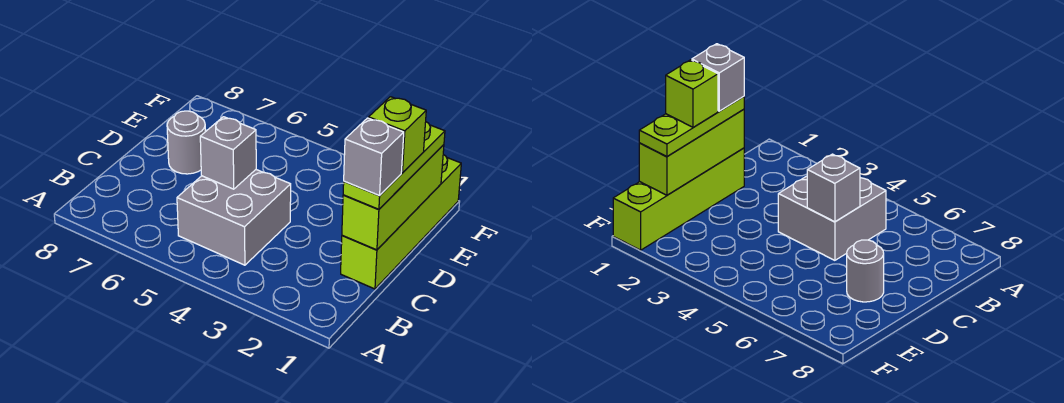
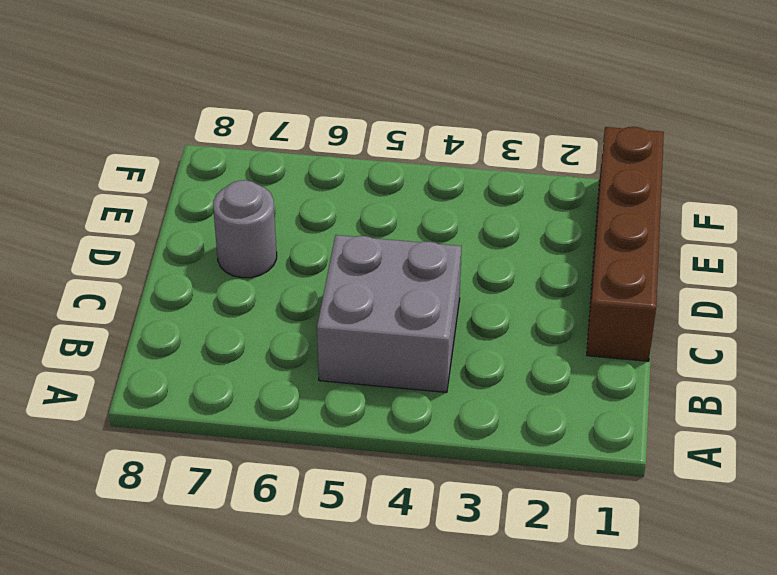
brown 1x4 brick [587,127,664,361] -> lime 1x4 brick [341,155,461,289]
none -> lime 1x3 brick [342,145,444,250]
none -> grey 1x1 brick [200,117,256,189]

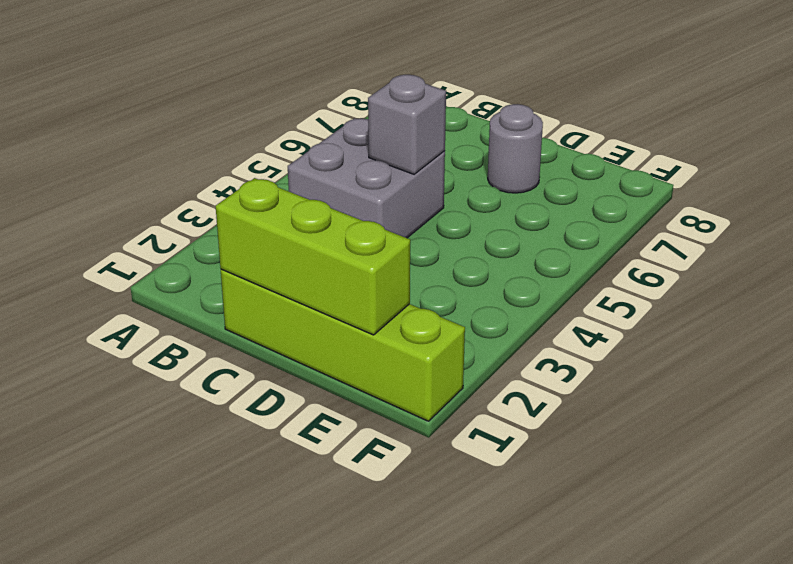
none -> lime 1x3 plate [343,122,445,209]
none -> grey 1x1 brick [344,118,404,195]

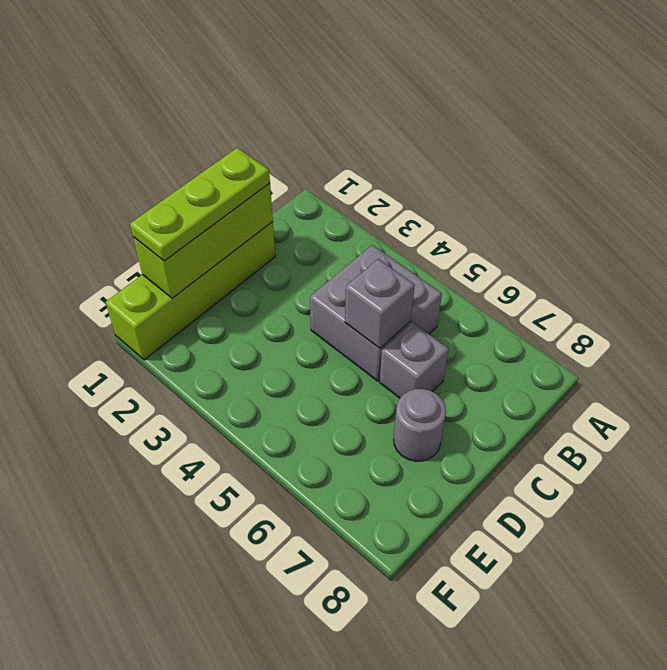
grey 1x1 brick [380,323,449,398] -> grey 1x1 brick moved to [344,118,404,195]
none -> lime 1x1 brick [369,97,426,173]

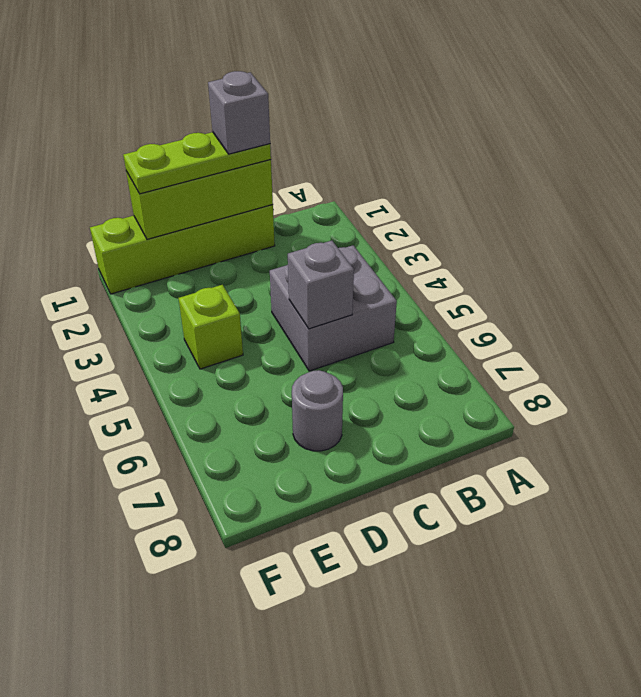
lime 1x1 brick [179,285,243,369] -> lime 1x1 brick moved to [369,97,426,173]

